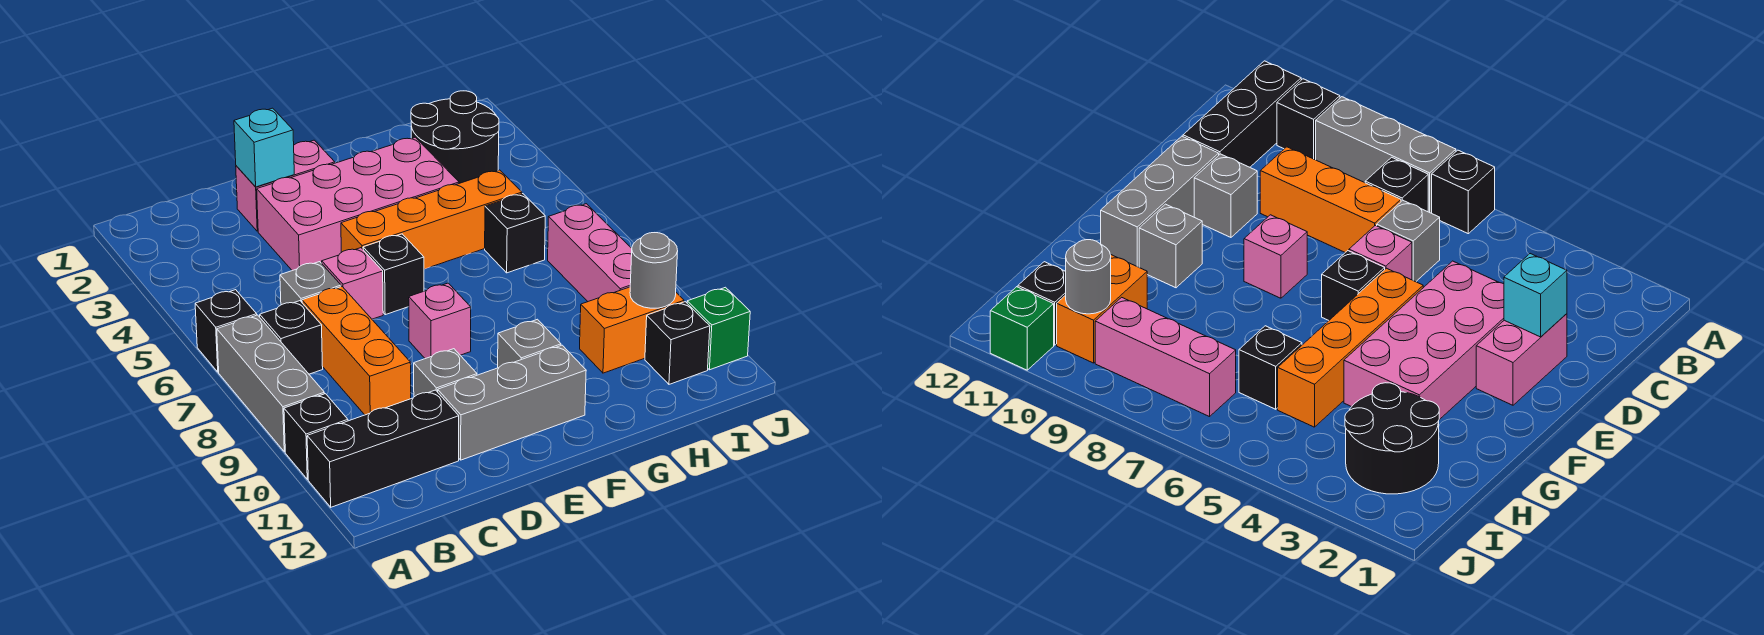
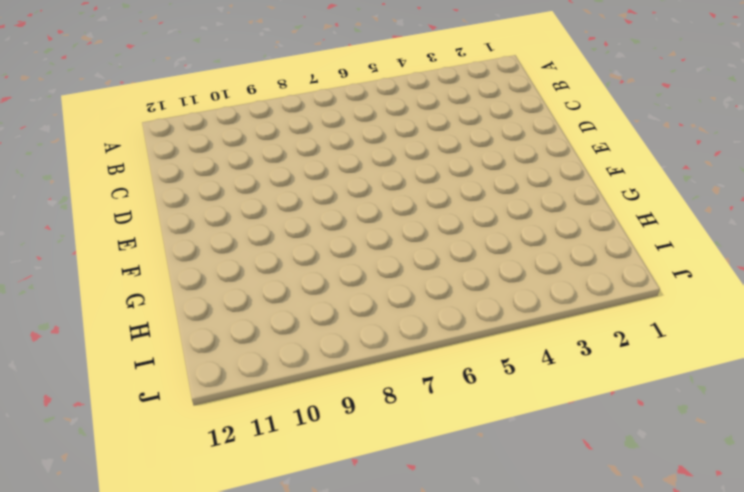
none -> black 1x1 brick [195,290,257,372]
none -> grey 1x3 brick [217,315,325,452]
none -> black 1x1 brick [284,394,348,479]

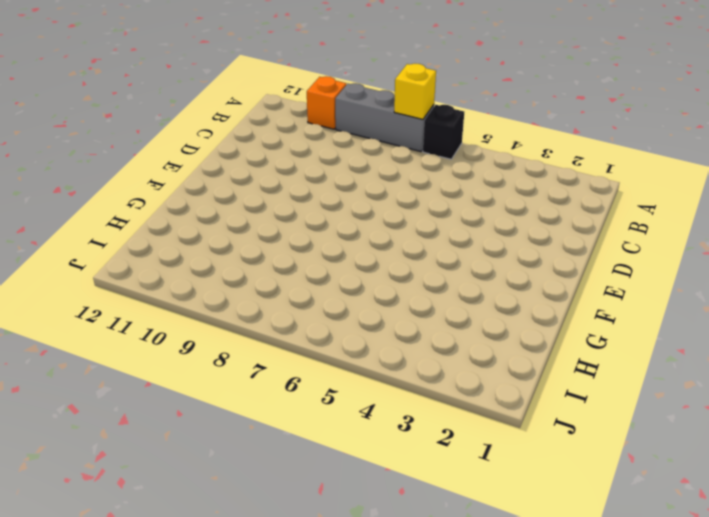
yellow 1x1 brick [394,64,436,120] -> none
orange 1x1 brick [307,76,346,129] -> black 1x1 brick [284,394,348,479]
none -> black 1x3 brick [307,390,459,507]
none -> black 1x1 brick [260,301,323,374]
none -> grey 1x1 brick [280,262,341,305]

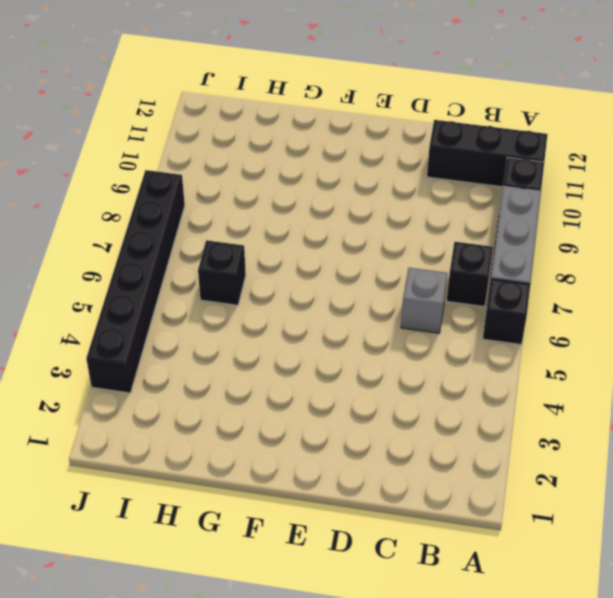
black 1x6 brick [86,170,185,393] -> none
none -> orange 1x3 brick [302,287,411,415]
none -> pink 1x2 brick [236,140,335,231]
none -> pink 2x4 brick [257,137,459,271]

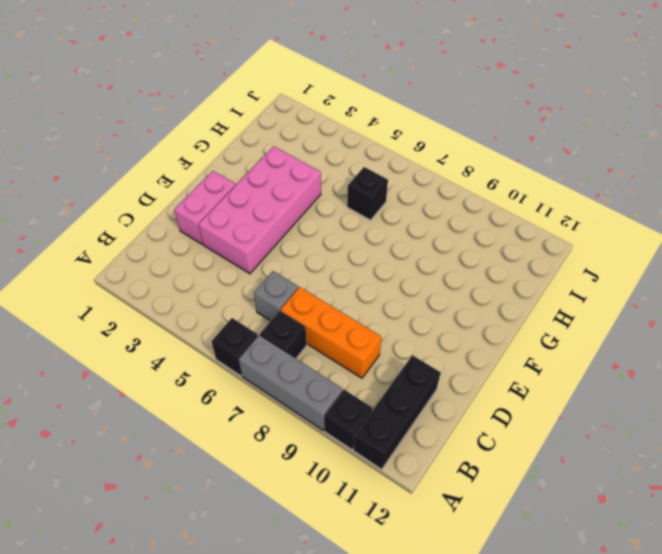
none -> pink 1x1 brick [322,248,383,319]
none -> grey 1x1 brick [414,349,477,397]
none -> grey 1x3 brick [438,345,586,460]

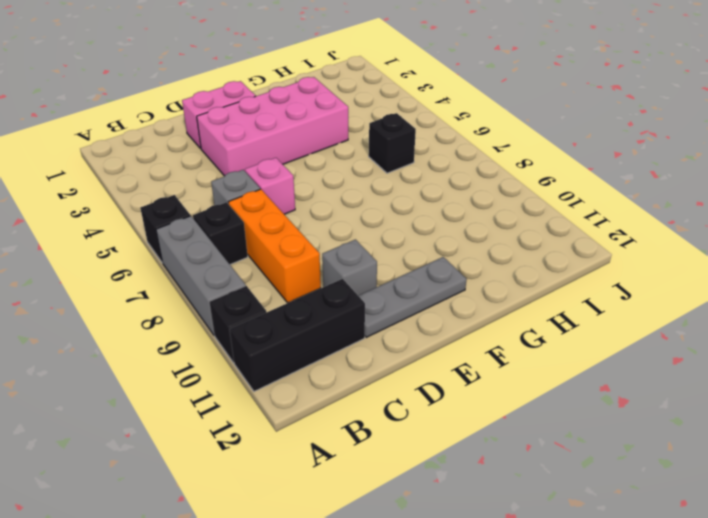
grey 1x3 plate [359,257,467,337] -> grey 1x3 brick [438,345,586,460]
none -> orange 1x4 brick [341,170,522,269]
none -> black 1x1 brick [363,234,424,315]
none -> pink 1x1 brick [409,283,471,359]

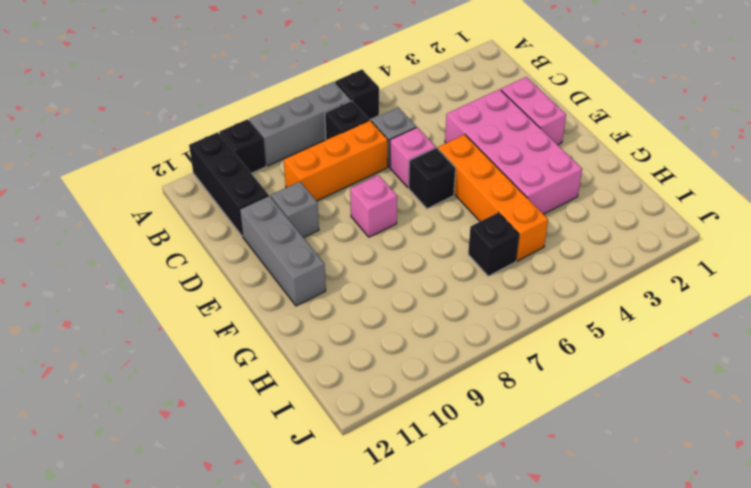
none -> grey 1x1 brick [498,319,561,368]
none -> black 2x2 round brick [411,91,499,183]
none -> orange 1x2 brick [580,287,684,373]

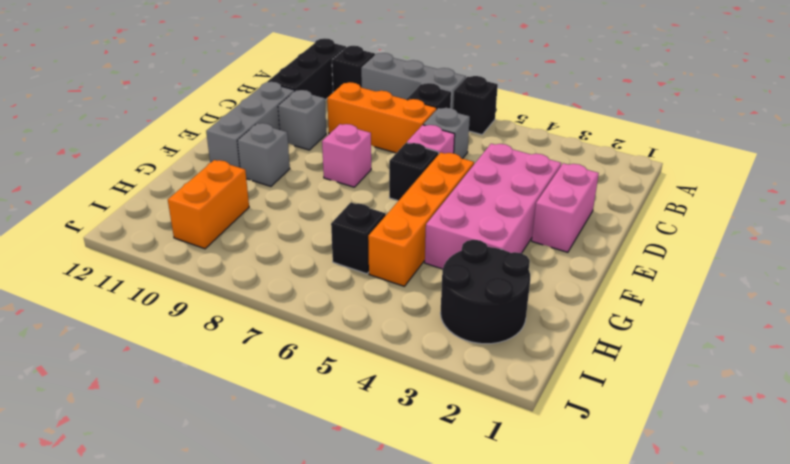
none -> pink 1x3 brick [548,204,632,301]
none -> black 1x1 brick [645,302,710,384]
none -> green 1x1 brick [687,287,750,370]

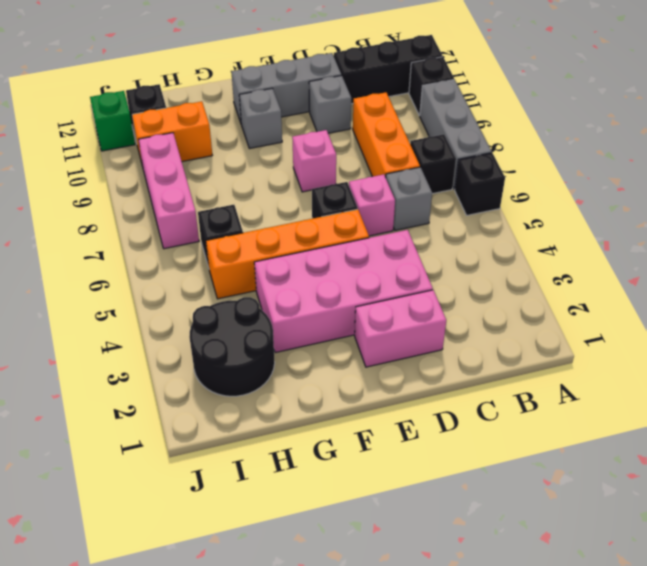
none -> cyan 1x1 brick [234,108,294,187]
none -> grey 1x1 round brick [630,233,678,308]

